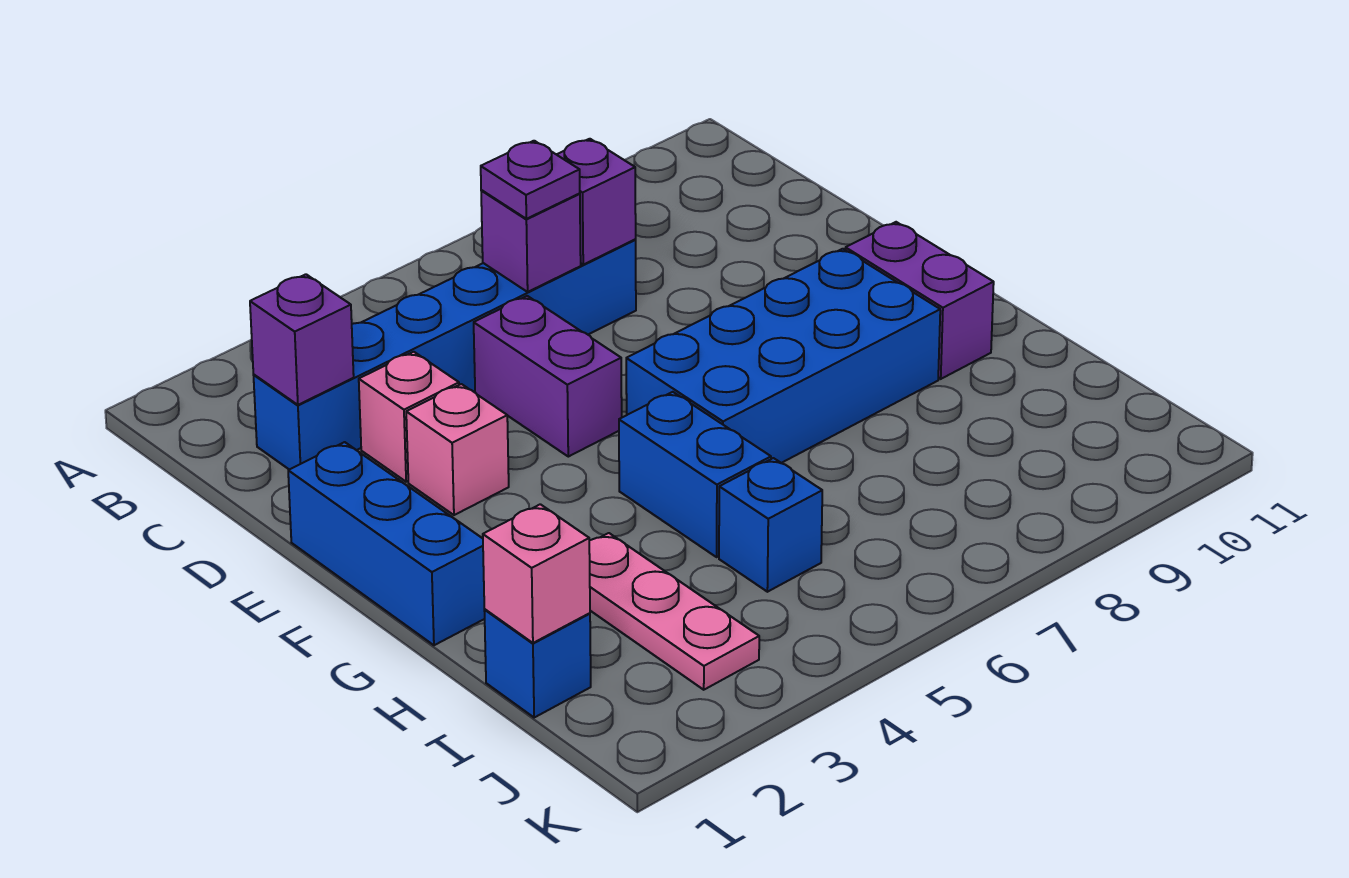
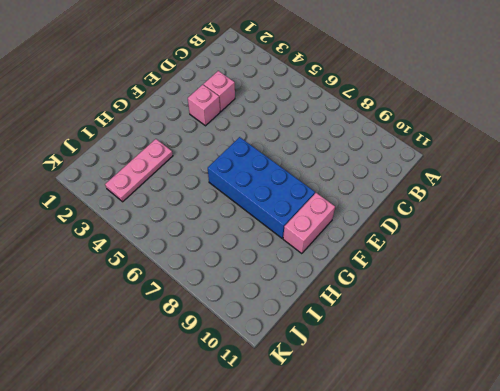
pink 1x2 brick [283,193,335,254] -> purple 1x2 brick [845,222,994,379]
none -> blue 1x6 brick [254,240,636,470]
none -> purple 1x2 brick [474,296,622,457]
none -> blue 1x3 brick [288,442,485,645]

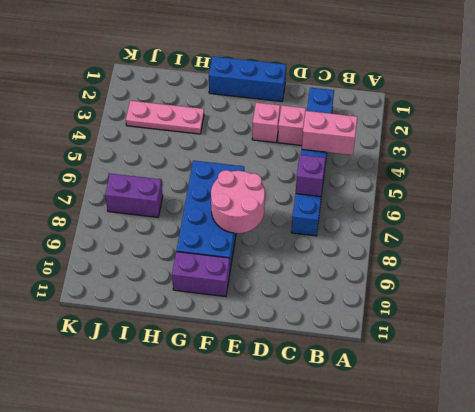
pink 1x2 brick [302,111,357,155] -> none
pink 2x2 round brick [211,170,265,233] -> none
purple 1x2 brick [105,174,163,217] -> purple 1x2 brick moved to [474,296,622,457]
none -> blue 1x2 brick [619,392,771,557]
none -> blue 1x1 brick [484,610,591,718]
none -> blue 1x1 brick [719,458,822,592]

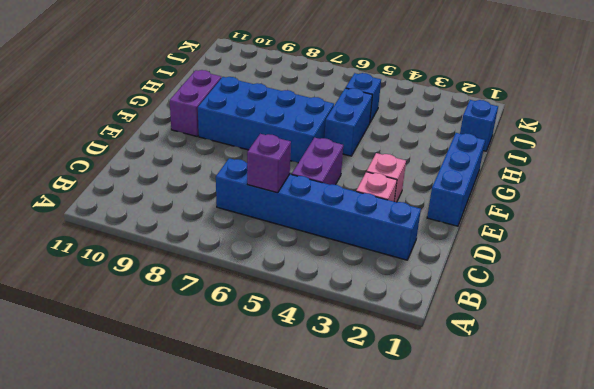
none -> pink 1x3 plate [589,533,759,690]
none -> purple 1x1 brick [250,274,354,405]
none -> purple 1x1 brick [556,139,636,265]

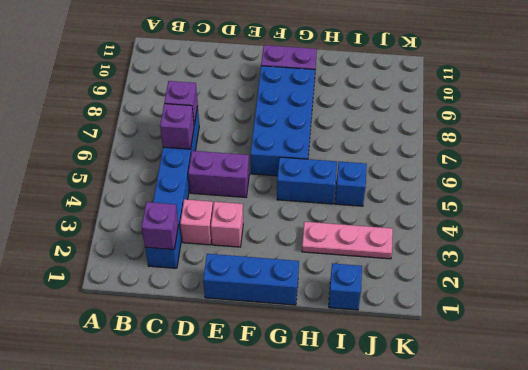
none -> pink 1x1 brick [483,504,590,643]
none -> purple 1x1 plate [481,141,580,219]

